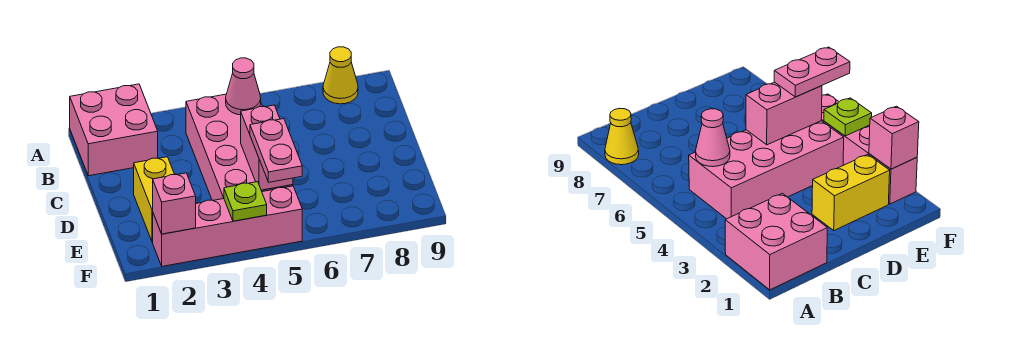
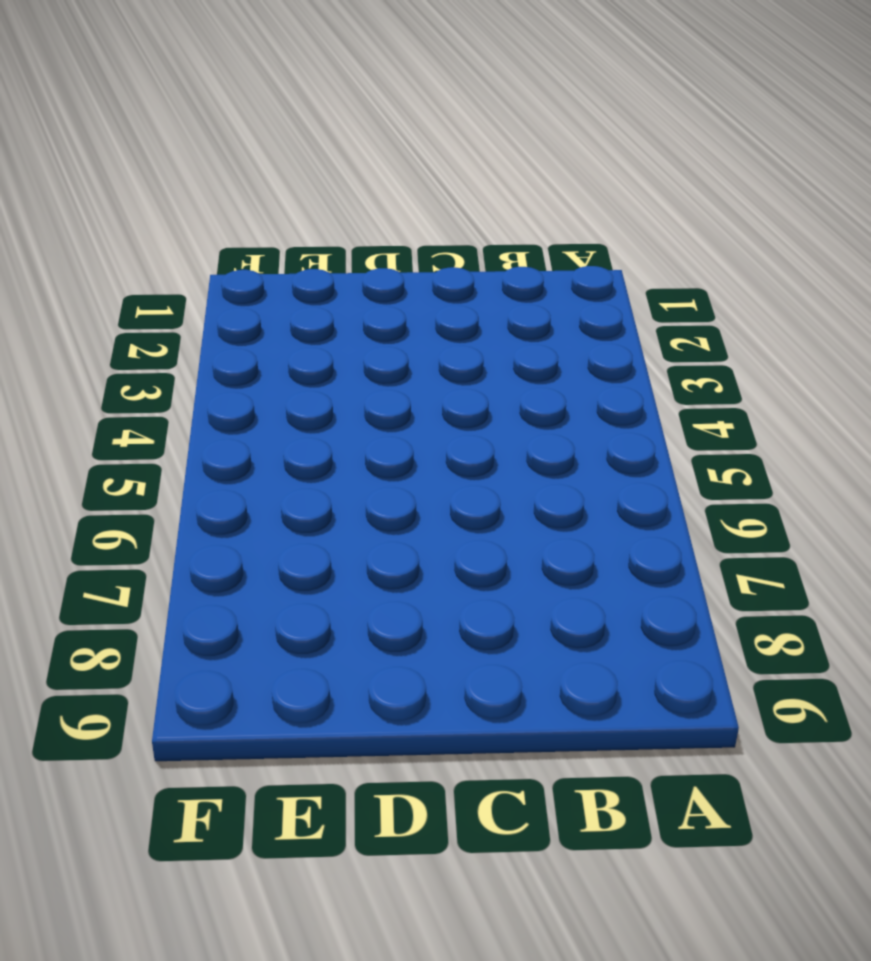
none -> pink 2x2 brick [70,84,158,176]
none -> yellow 1x1 cone [323,47,358,104]

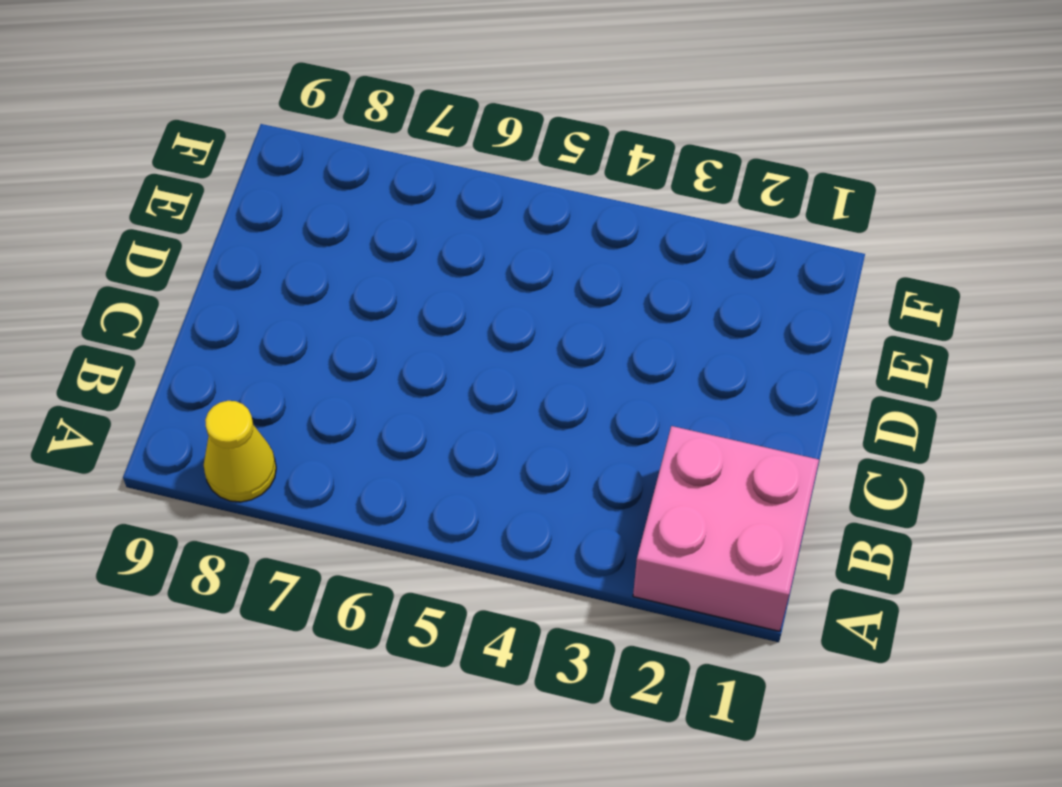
none -> pink 2x4 brick [186,94,293,200]
none -> yellow 1x2 brick [134,157,175,242]

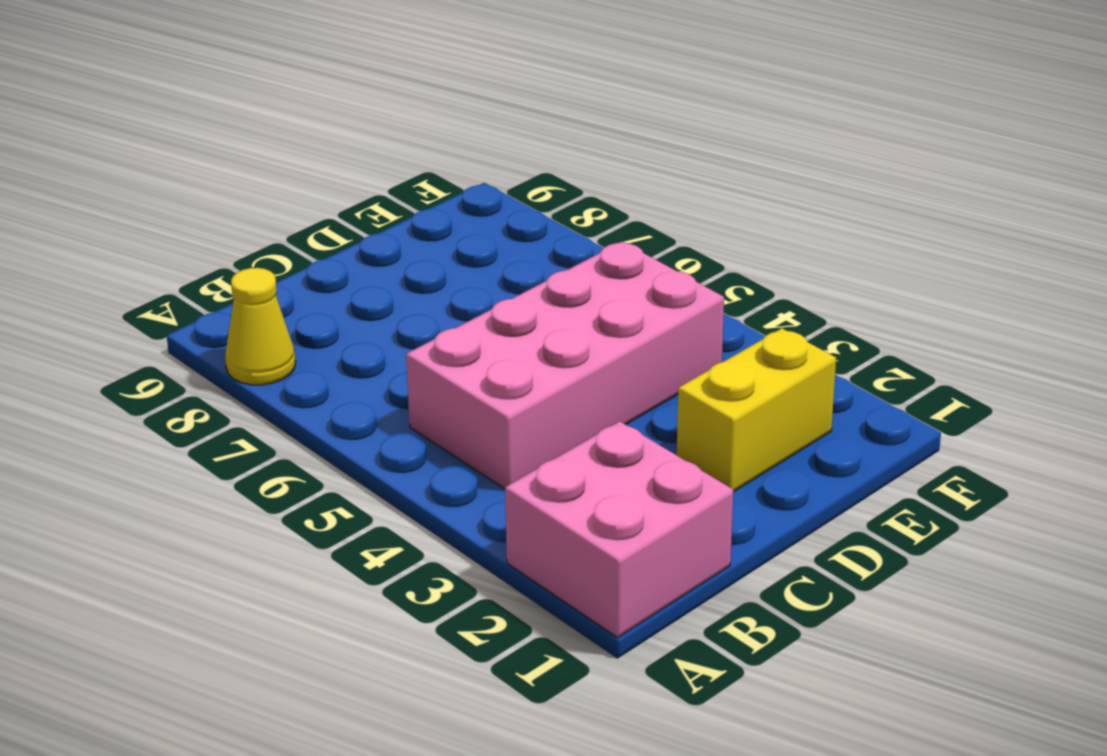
none -> pink 1x4 brick [153,186,302,266]
none -> pink 1x1 cone [226,58,261,115]

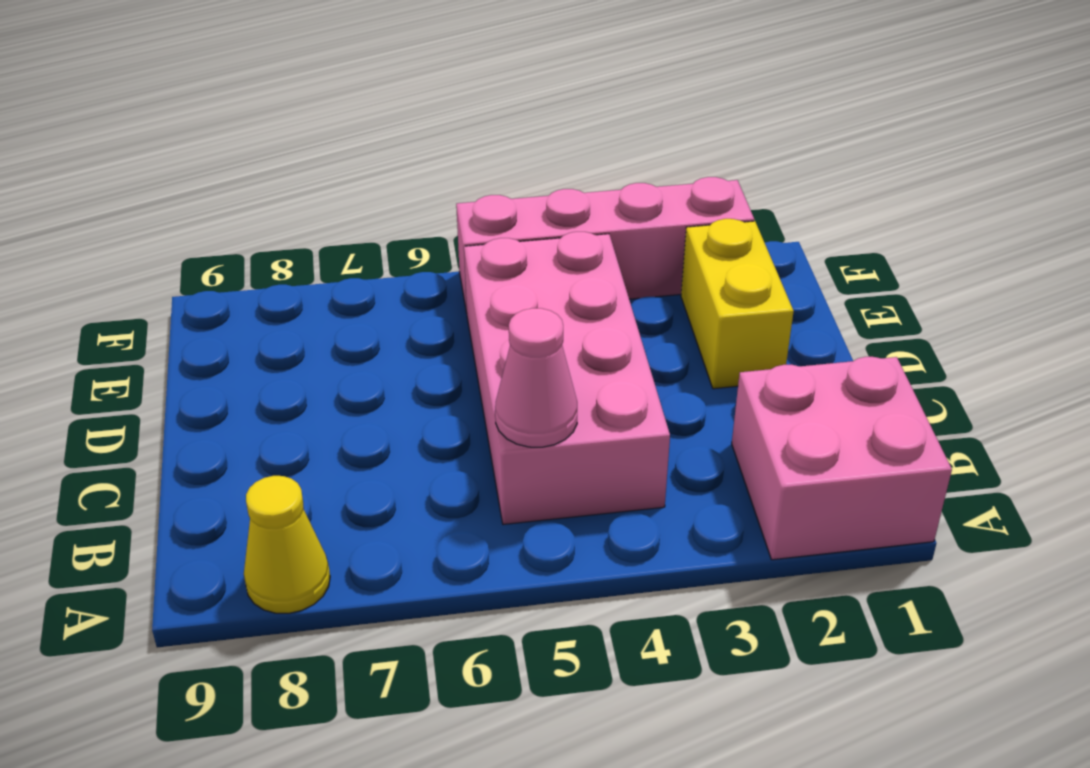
none -> pink 1x2 brick [241,105,293,190]
none -> pink 1x1 brick [153,173,196,234]

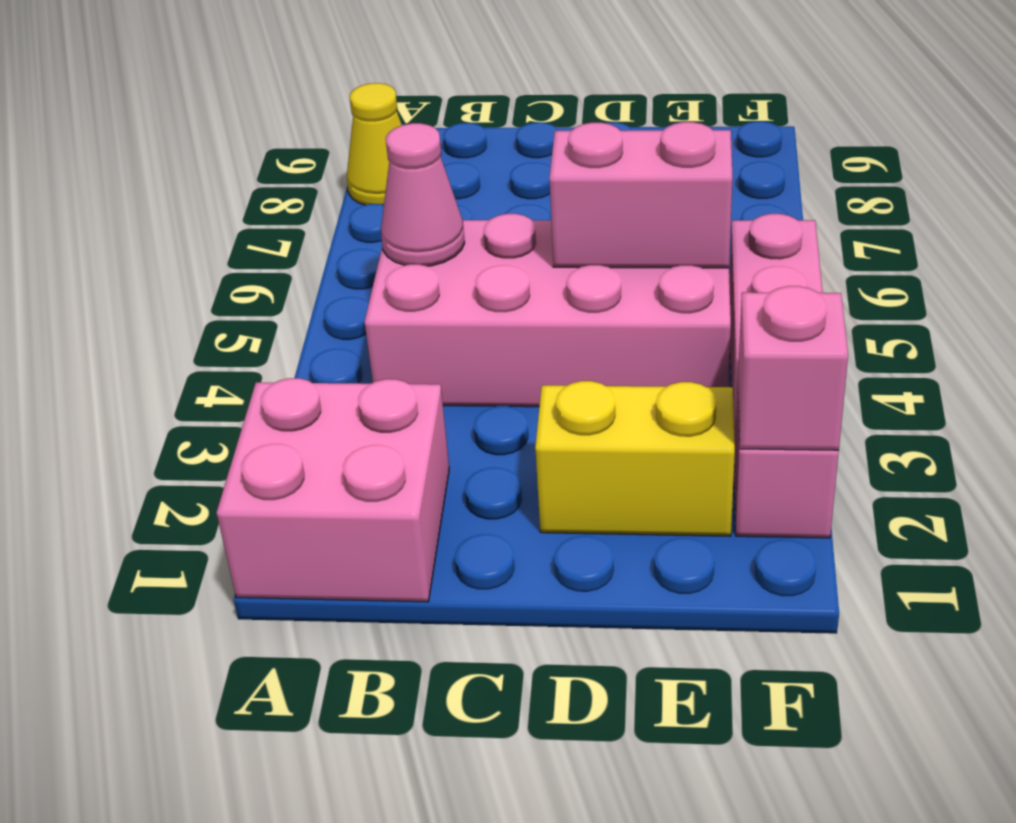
none -> lime 1x1 plate [224,182,267,221]
none -> pink 1x2 plate [250,119,302,182]

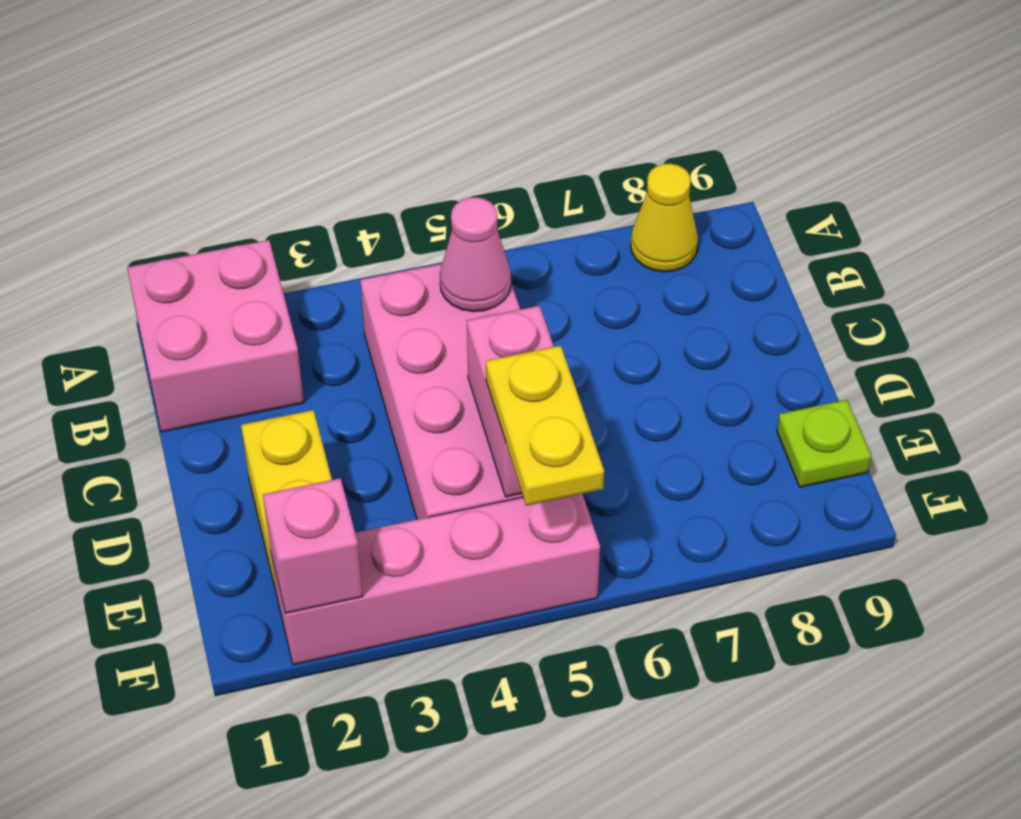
yellow 1x2 plate [486,346,604,506] -> pink 1x2 plate [250,119,302,182]
lime 1x1 plate [777,400,871,487] -> lime 1x1 plate moved to [224,182,267,221]

